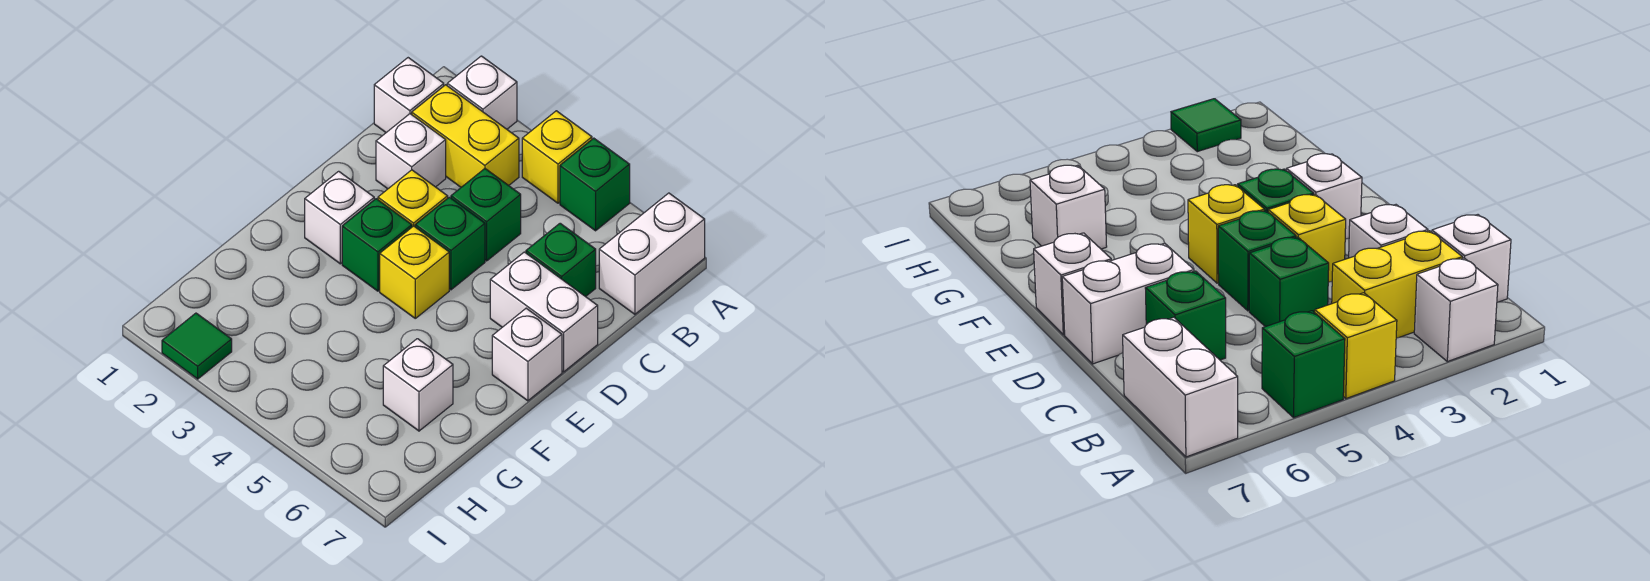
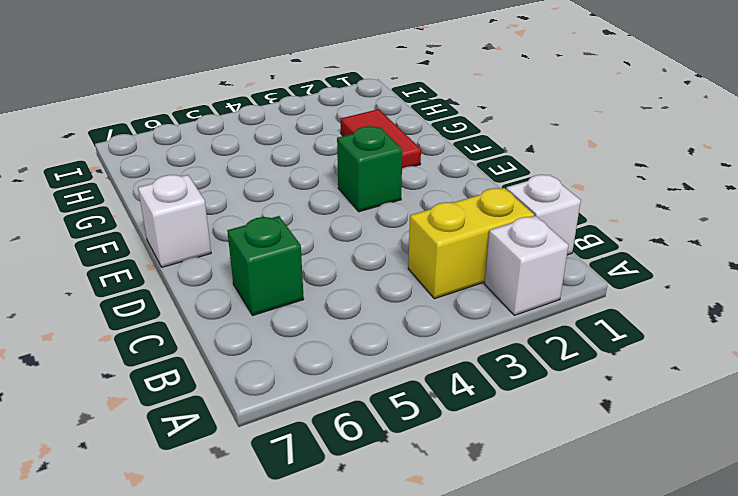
red 1x2 tile [340,109,421,168] -> none
none -> yellow 1x1 brick [522,111,592,203]
none -> green 1x1 brick [560,138,630,231]
none -> white 1x2 brick [599,193,705,314]

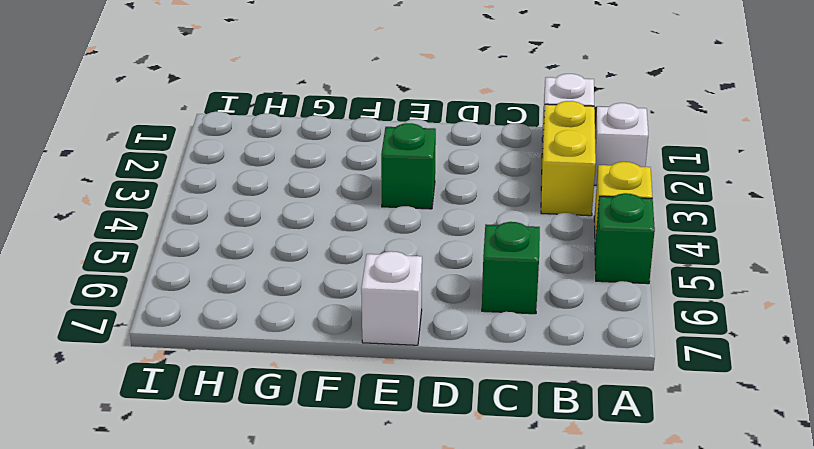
none -> white 1x2 brick [599,193,705,314]
none -> white 1x1 brick [376,114,446,189]
none -> green 1x1 brick [451,169,521,261]

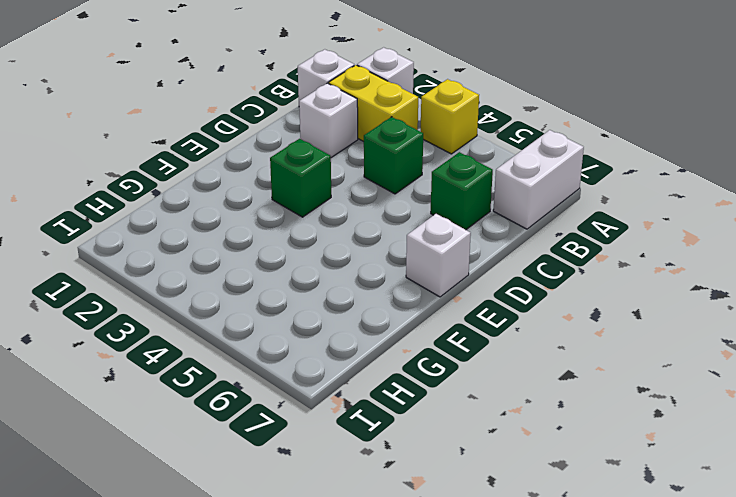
none -> green 1x1 brick [560,138,630,231]
none -> yellow 1x1 brick [378,170,448,227]
none -> green 1x1 brick [415,197,485,290]

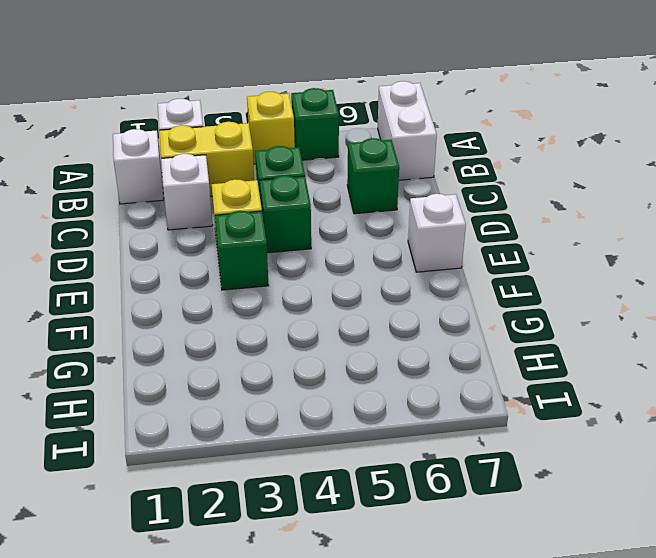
none -> white 1x2 brick [490,252,598,372]
none -> white 1x1 brick [305,171,374,264]
none -> yellow 1x1 brick [380,226,449,318]

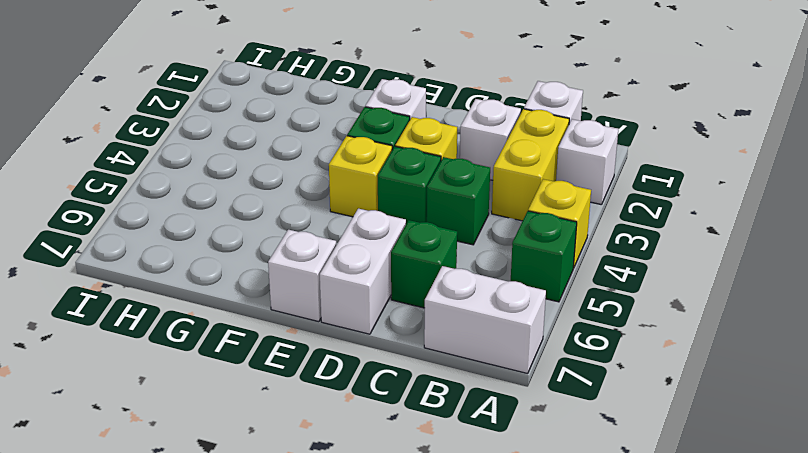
none -> white 1x1 brick [383,339,453,431]
none -> green 1x1 tile [162,313,232,379]

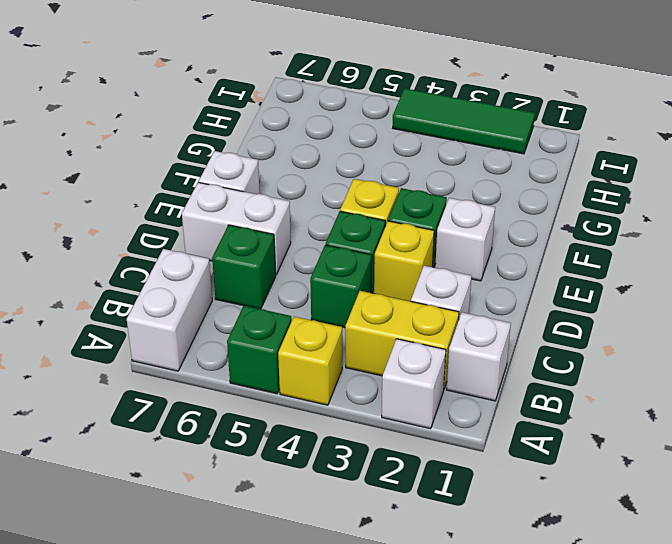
green 1x3 tile [393,88,535,154] -> green 1x1 tile [162,313,232,379]
none -> white 1x1 brick [383,339,453,431]

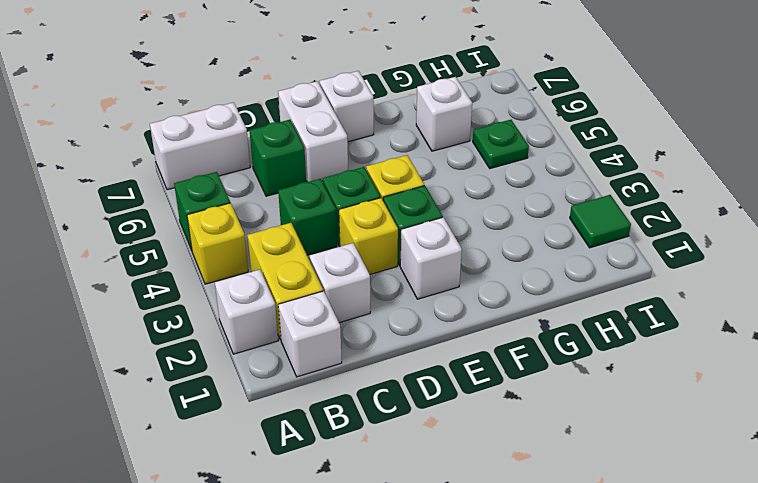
green 1x1 plate [473,120,529,169] -> none

